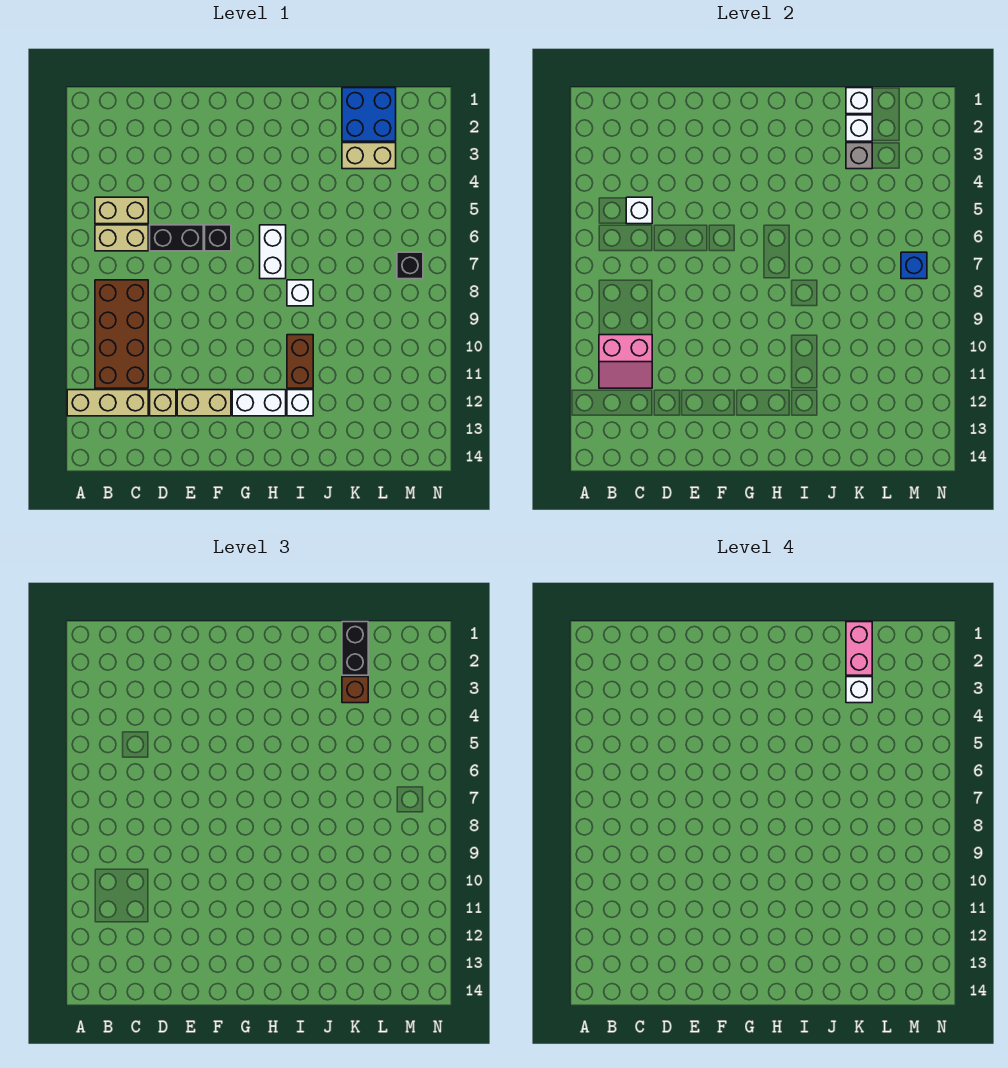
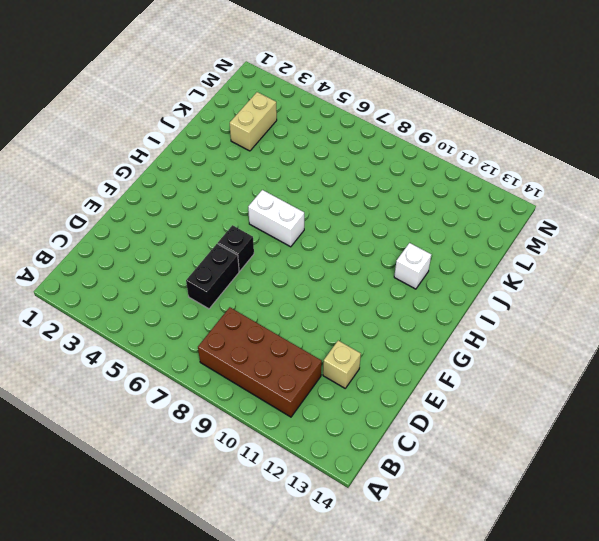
none -> tan 1x3 brick [67,390,148,416]
none -> tan 1x2 brick [95,197,148,224]
none -> tan 1x2 brick [95,225,148,251]

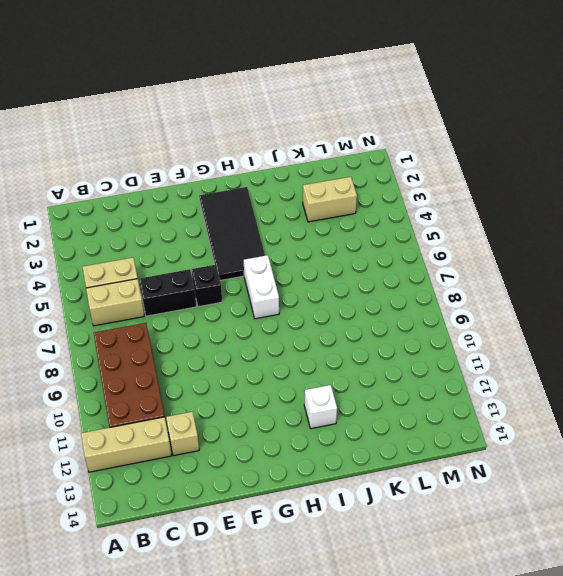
black 2x4 tile [199,187,265,280] -> none
none -> tan 1x2 brick [177,390,231,416]
none -> white 1x2 brick [232,390,286,416]
none -> white 1x1 brick [287,280,313,306]

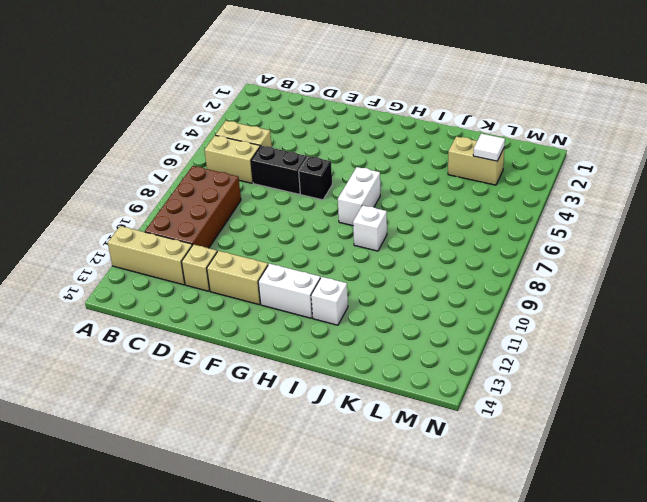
white 1x1 tile [473,134,505,161] -> none
none -> brown 1x2 brick [287,335,313,388]
none -> blue 2x2 brick [342,88,396,141]
none -> black 1x1 brick [397,252,423,279]

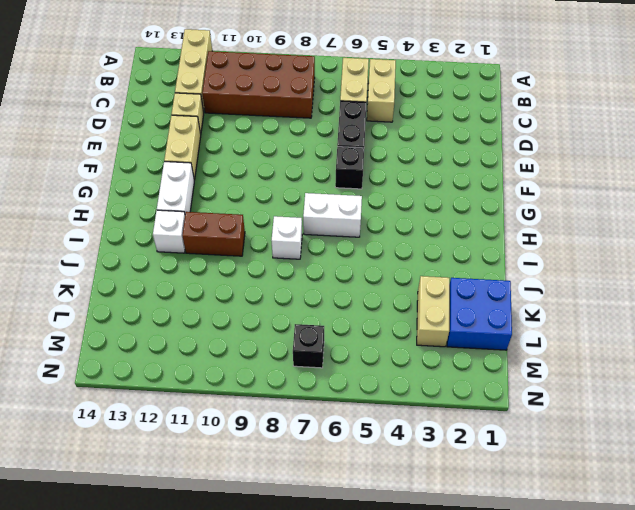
none -> pink 2x2 slope [599,335,652,388]
none -> white 1x1 brick [626,197,652,224]
none -> white 1x1 brick [846,88,872,114]

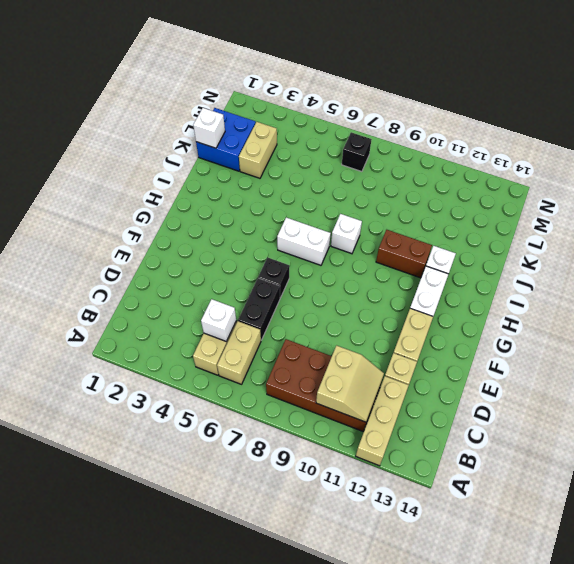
tan 2x2 slope [316,345,384,422] -> pink 2x2 slope [599,335,652,388]
none -> white 1x1 brick [846,115,872,141]
none -> grey 1x1 brick [846,143,872,169]
none -> blue 1x1 brick [901,252,927,279]

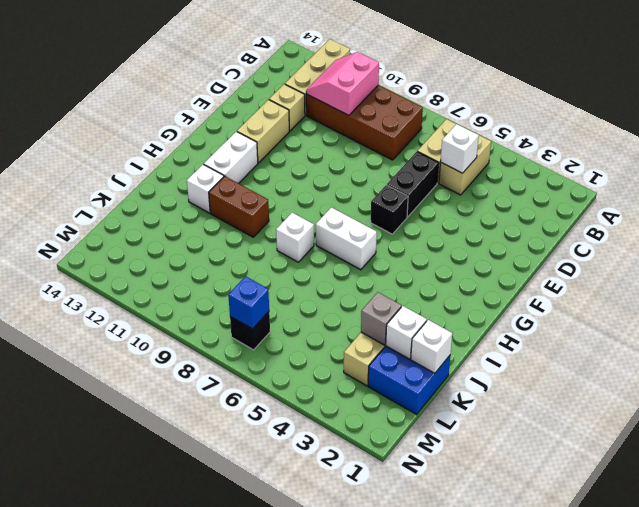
none -> black 1x2 brick [342,622,368,675]
none -> brown 1x1 brick [342,677,368,703]
none -> pink 1x2 brick [846,622,872,675]

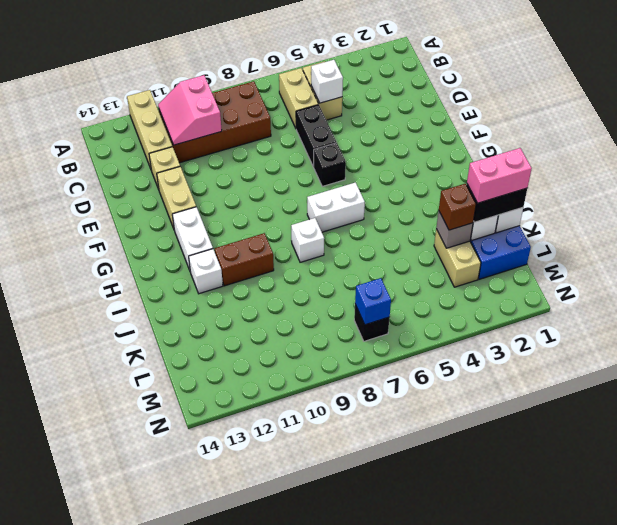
none -> white 1x1 brick [846,677,872,703]

